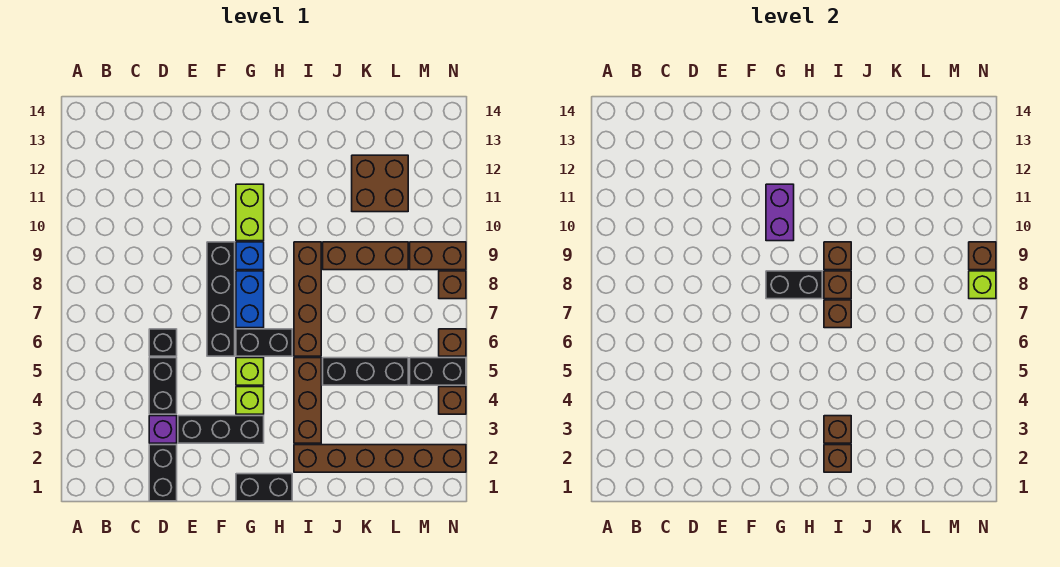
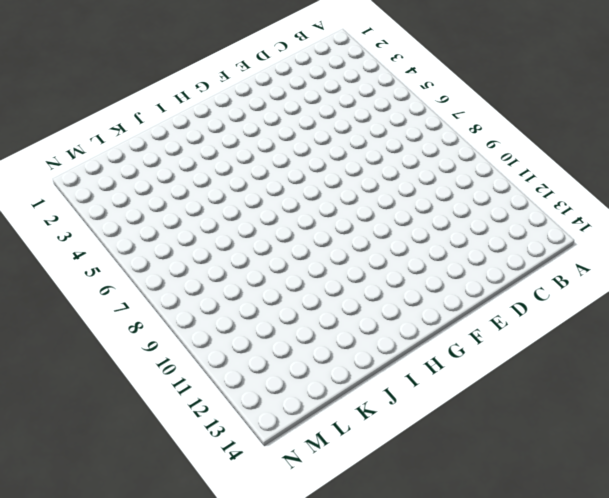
none -> black 1x2 brick [149,445,177,501]
none -> purple 1x1 brick [149,416,177,443]
none -> black 1x2 brick [149,358,177,414]
none -> black 1x1 brick [149,329,177,356]

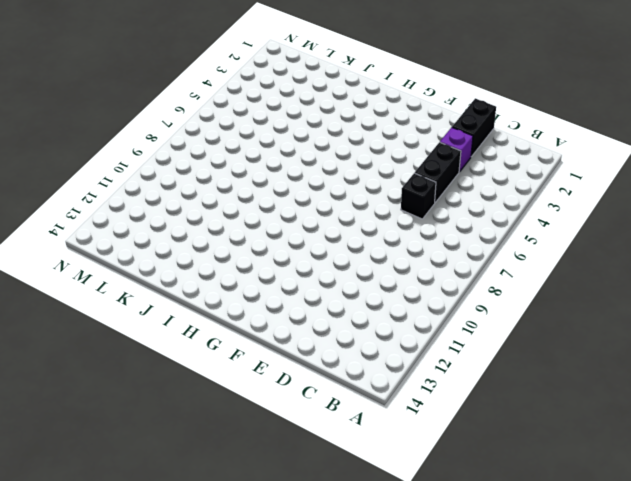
none -> black 1x3 brick [178,416,264,443]
none -> black 1x4 brick [207,242,235,356]
none -> black 1x2 brick [236,474,292,501]
none -> lime 1x1 brick [236,387,264,414]

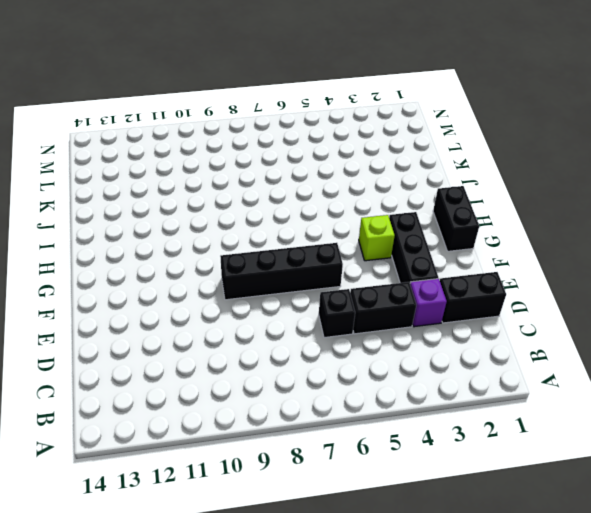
none -> lime 1x1 brick [236,358,264,385]
none -> black 1x2 brick [236,329,292,356]
none -> blue 1x2 brick [236,271,264,328]
none -> blue 1x1 brick [236,242,264,270]

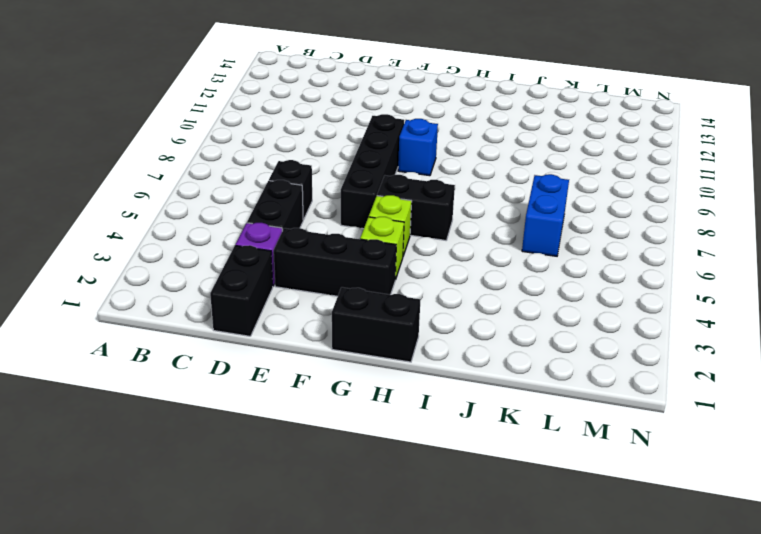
blue 1x2 brick [522,174,569,256] -> blue 1x2 brick moved to [236,271,264,328]
none -> lime 1x2 brick [236,184,264,241]
none -> brown 1x6 brick [294,445,466,472]
none -> brown 1x3 brick [294,358,321,443]
none -> brown 1x4 brick [294,242,321,356]

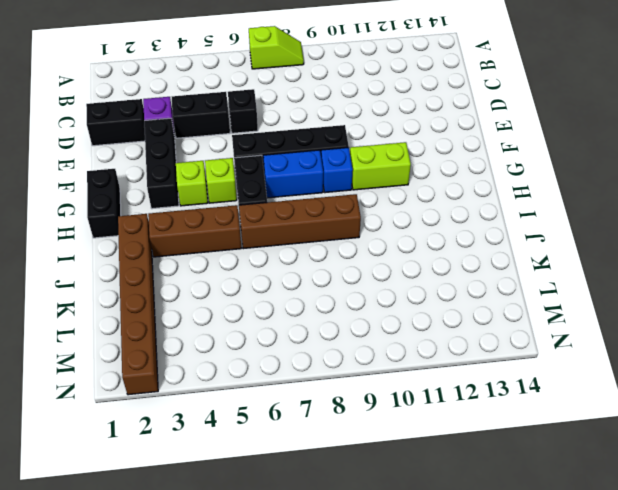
lime 1x2 slope [249,26,304,69] -> none
none -> black 1x3 brick [323,358,408,385]
none -> brown 1x3 brick [323,242,408,270]
none -> brown 2x2 brick [352,155,408,212]
none -> black 1x2 brick [410,358,466,385]

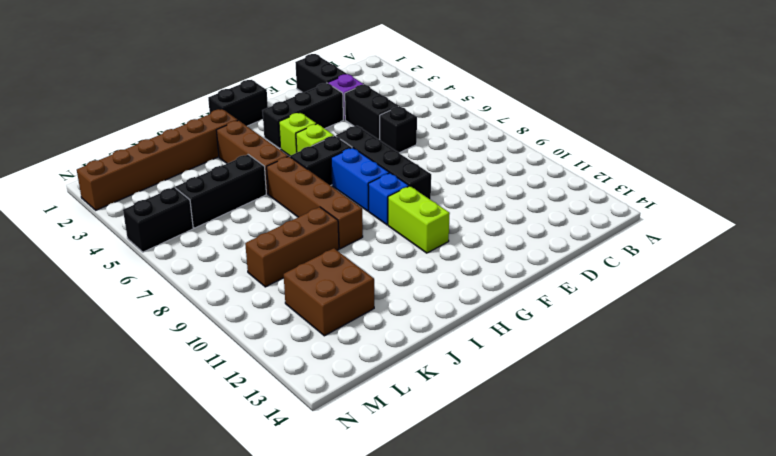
none -> brown 1x2 brick [410,242,466,270]
none -> brown 1x1 brick [439,387,466,414]
none -> brown 1x1 brick [439,329,466,356]
none -> brown 1x1 brick [439,271,466,299]

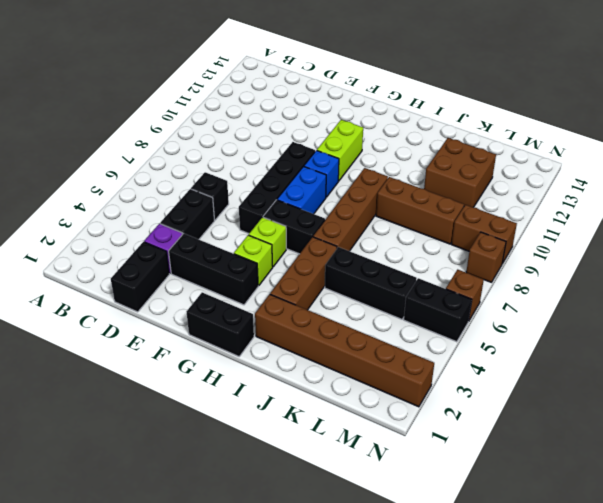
none -> brown 1x1 brick [439,387,466,414]
none -> black 1x2 brick [766,271,822,299]
none -> purple 1x2 brick [766,184,794,241]
none -> brown 1x1 brick [824,445,851,472]

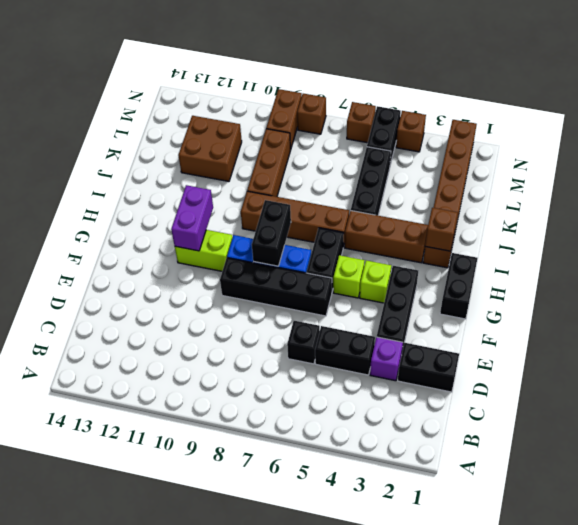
purple 1x2 brick [171,185,213,251] -> purple 1x2 brick turned to [766,184,794,241]
none -> brown 1x1 brick [824,416,851,443]
none -> brown 1x1 brick [824,300,851,328]
none -> brown 1x1 brick [824,271,851,299]
none -> brown 1x1 brick [824,242,851,270]

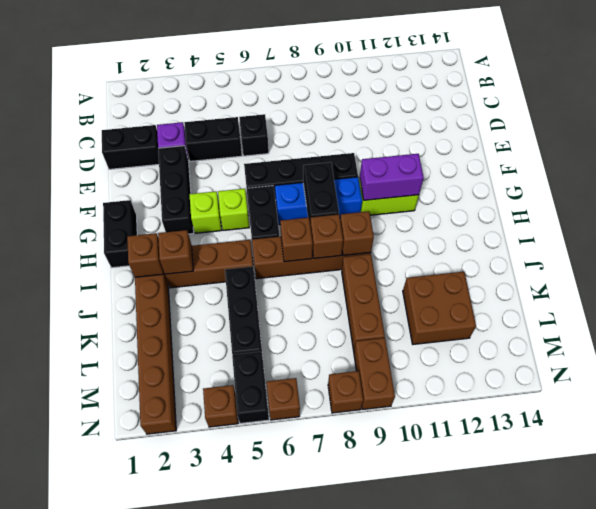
none -> lime 1x1 brick [969,271,996,299]
none -> brown 1x1 brick [969,242,996,270]

